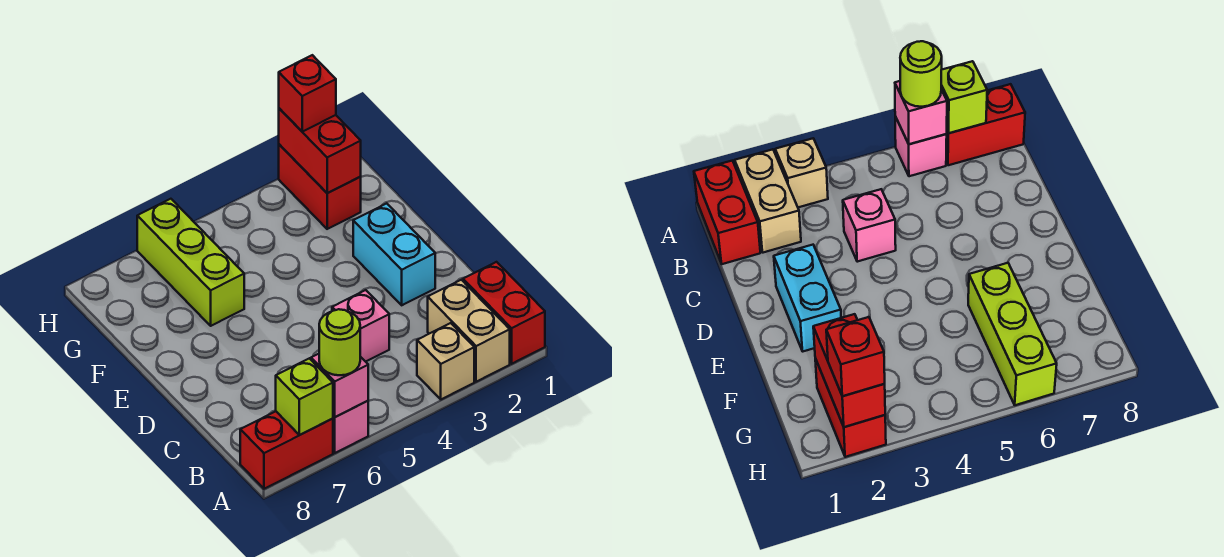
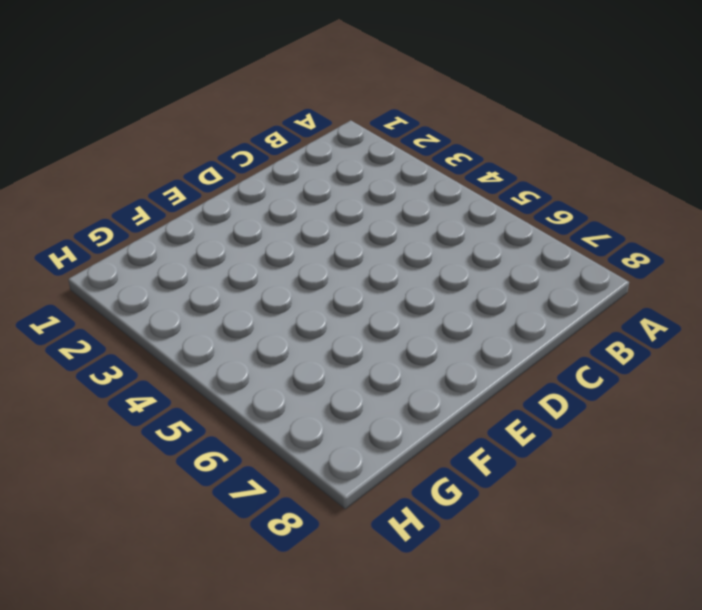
none -> red 1x2 brick [463,262,545,364]
none -> tan 1x2 brick [428,280,510,382]
none -> tan 1x1 brick [417,323,474,399]

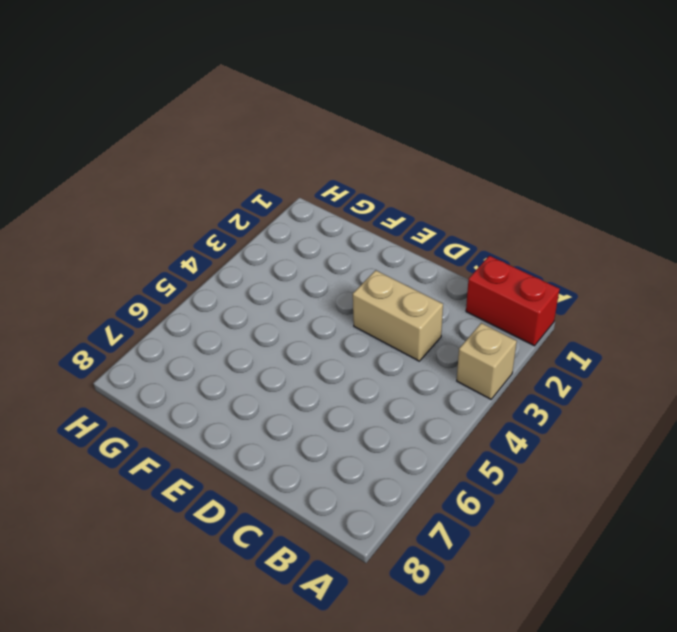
tan 1x2 brick [353,270,443,361] -> tan 1x2 brick moved to [428,280,510,382]
none -> pink 1x1 brick [333,401,368,453]
none -> red 1x2 brick [240,411,333,489]
none -> pink 1x1 brick [332,290,389,362]

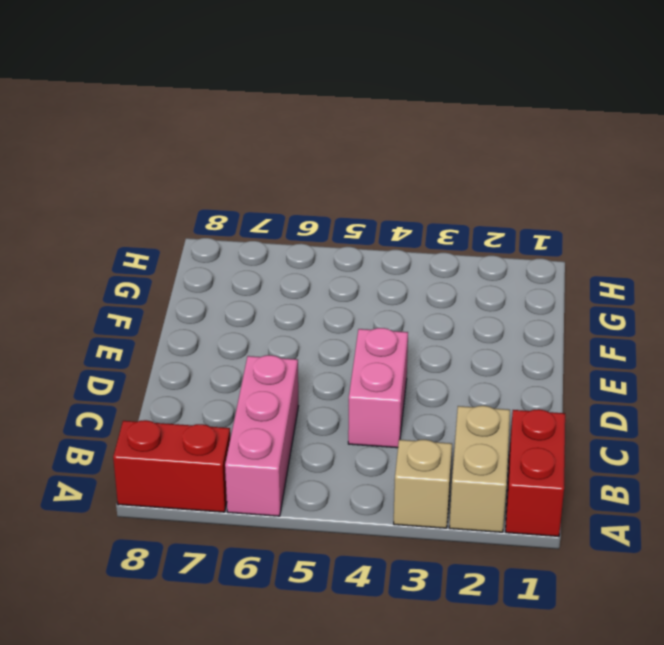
pink 1x3 brick [225,355,298,516] -> pink 1x1 brick [333,401,368,453]
pink 1x2 brick [348,328,408,448] -> pink 1x1 brick [332,290,389,362]
none -> cyan 1x2 brick [353,203,435,305]
none -> lime 1x3 brick [137,199,244,326]
none -> red 1x2 brick [279,144,361,229]

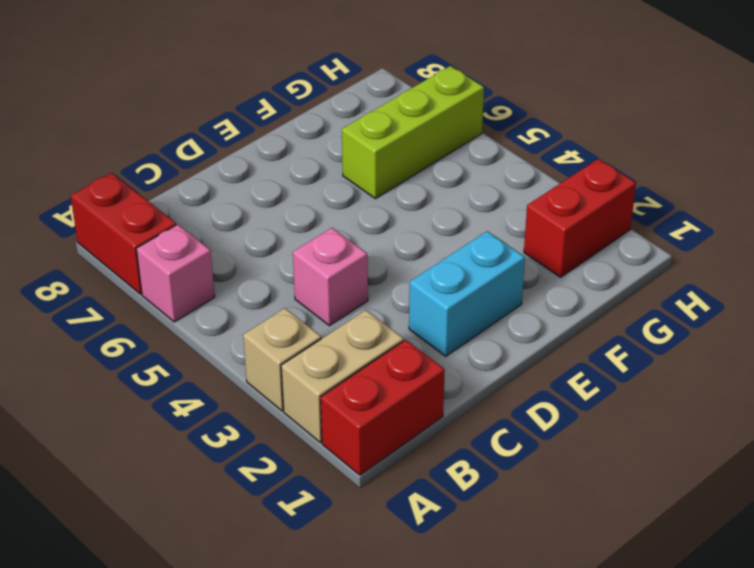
none -> pink 1x1 brick [311,354,368,417]
none -> lime 1x1 brick [276,358,333,435]
none -> red 1x2 brick [279,108,361,193]

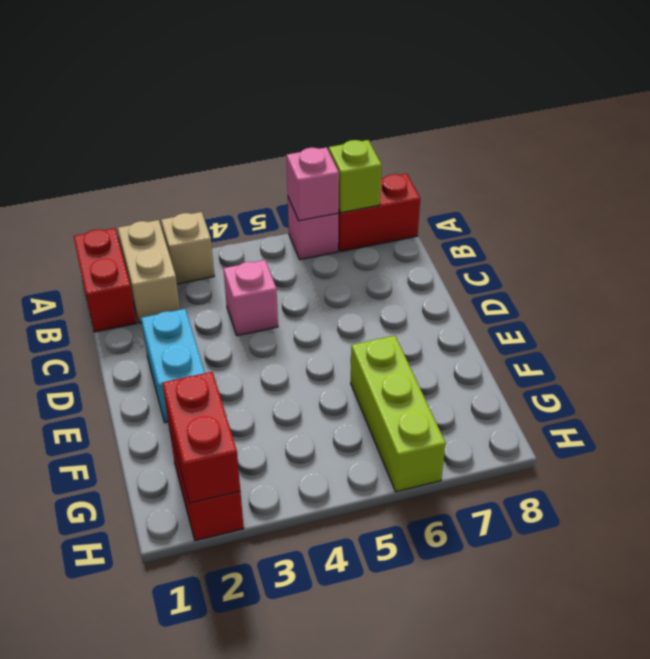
none -> lime 1x1 round brick [319,309,360,375]
none -> red 1x1 brick [279,55,336,132]

